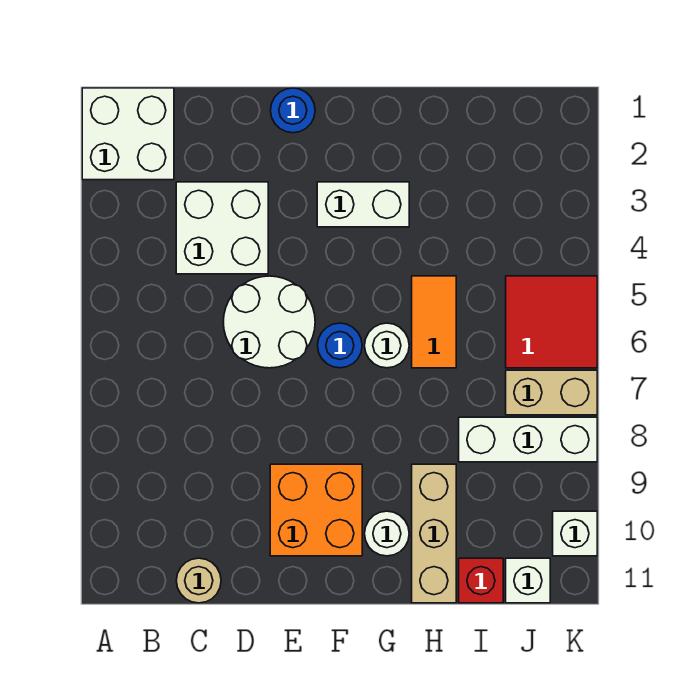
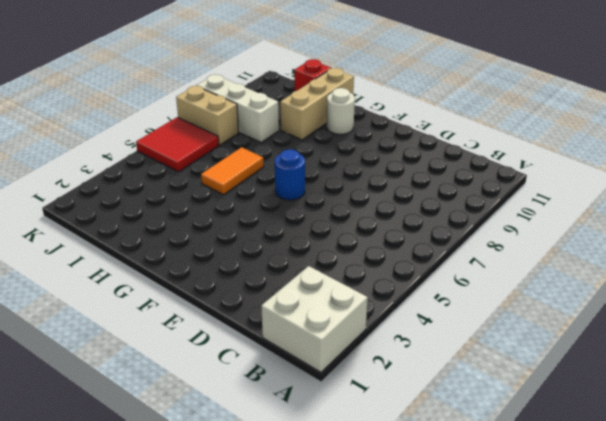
none -> white 2x2 brick [176,182,268,274]
none -> tan 1x1 round brick [176,558,221,603]
none -> white 2x2 round brick [223,276,315,368]

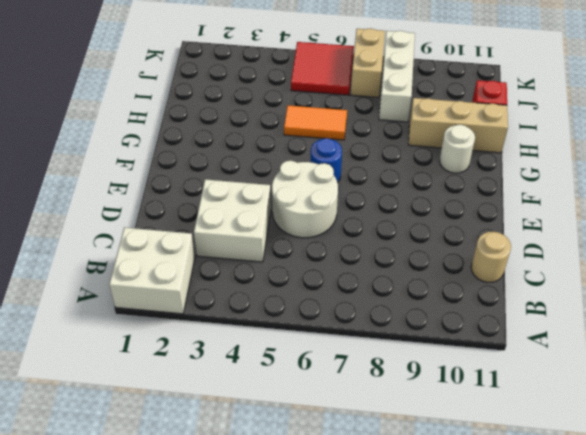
none -> blue 1x1 round brick [271,88,315,133]
none -> orange 2x2 brick [270,464,362,556]
none -> white 1x2 brick [317,182,409,227]

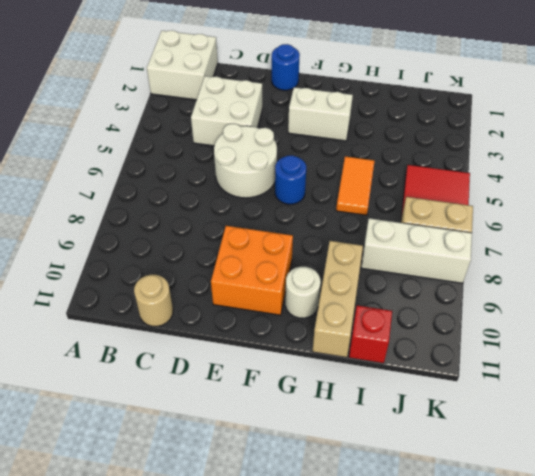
none -> white 1x1 round brick [365,323,409,368]
none -> white 1x1 brick [506,558,550,603]
none -> white 1x1 brick [553,511,597,556]

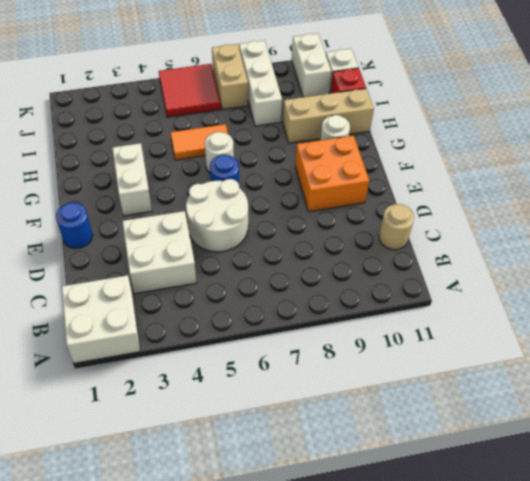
white 1x2 brick [292,33,331,97] -> white 1x1 brick [553,511,597,556]

